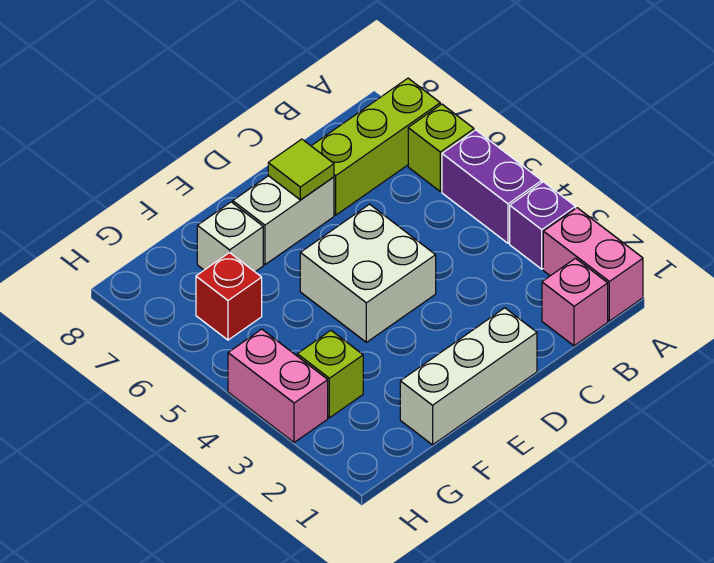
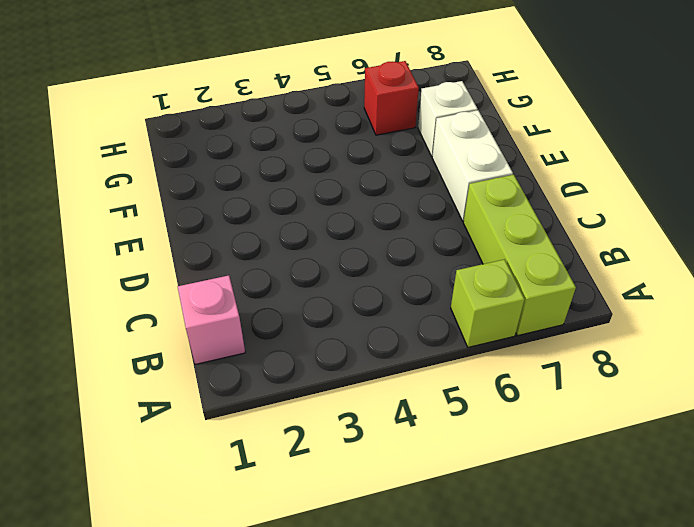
none -> pink 1x2 brick [543,208,643,321]
none -> purple 1x1 brick [510,182,576,269]
none -> purple 1x2 brick [442,130,542,243]

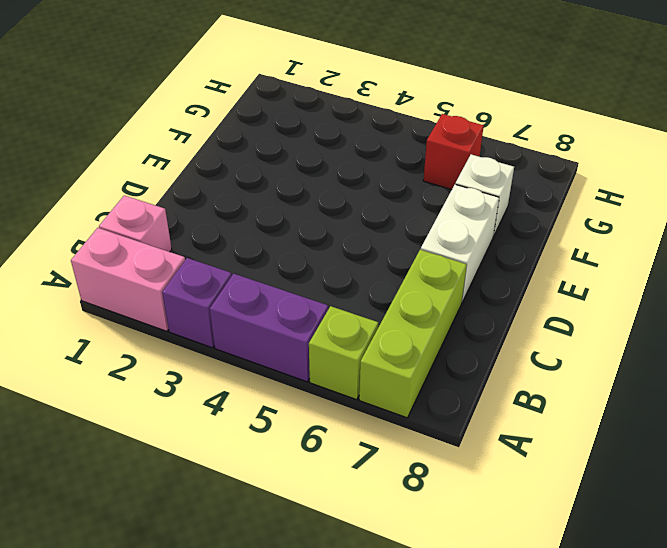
none -> white 1x3 brick [400,308,537,445]
none -> white 2x2 brick [300,204,436,342]
none -> lime 1x1 brick [297,331,363,418]

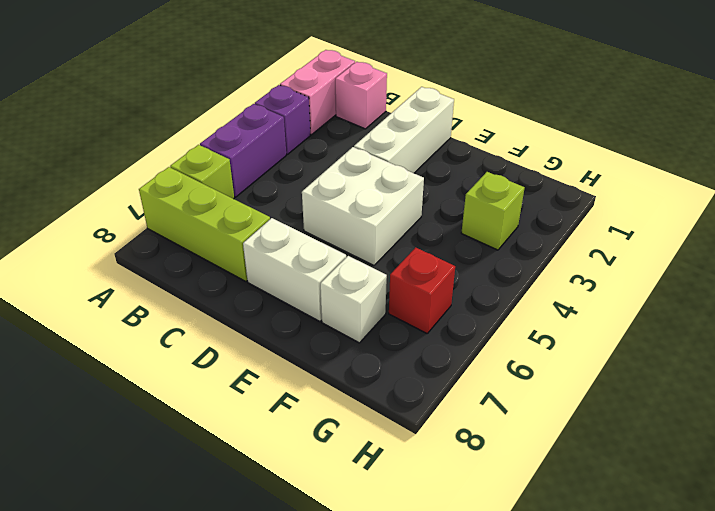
white 1x3 brick [354,87,454,173] -> white 1x3 brick turned to [400,308,537,445]
none -> pink 1x2 brick [228,329,328,442]
none -> lime 1x1 tile [268,139,334,200]

